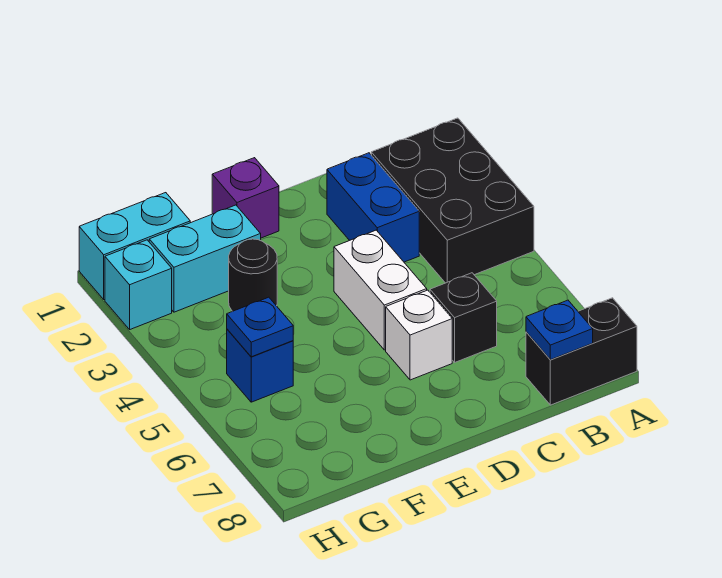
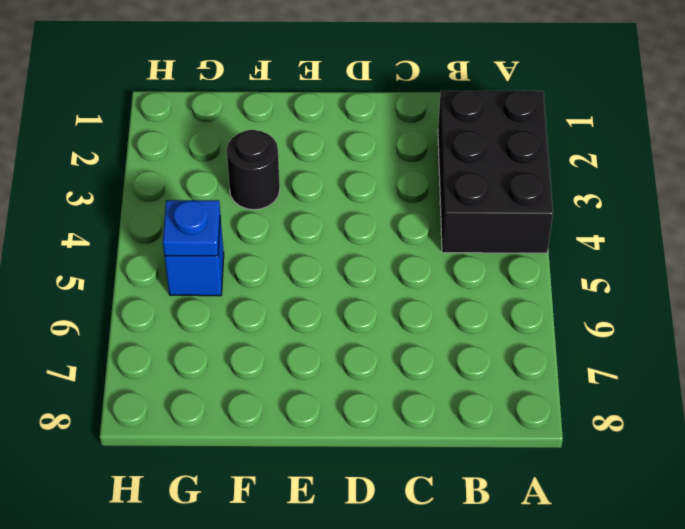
none -> black 1x2 brick [526,298,637,405]
none -> blue 1x2 brick [327,153,419,262]
none -> black 1x1 brick [430,273,497,362]

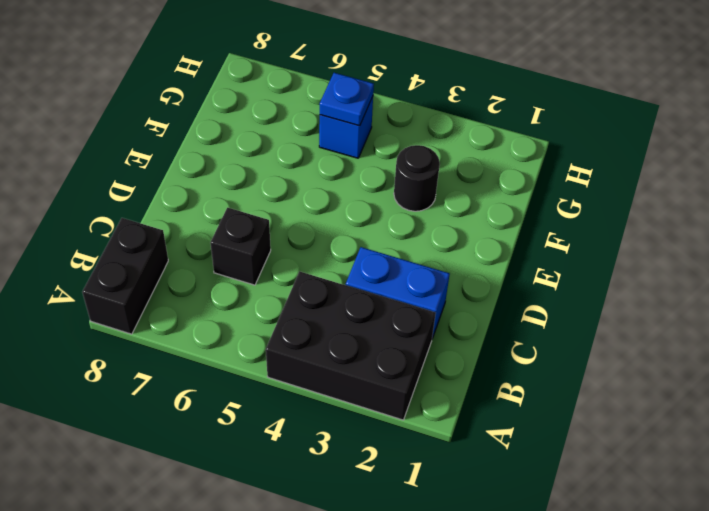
none -> white 1x2 brick [334,230,427,350]
none -> white 1x1 brick [386,290,452,380]
none -> purple 1x1 brick [212,158,279,238]

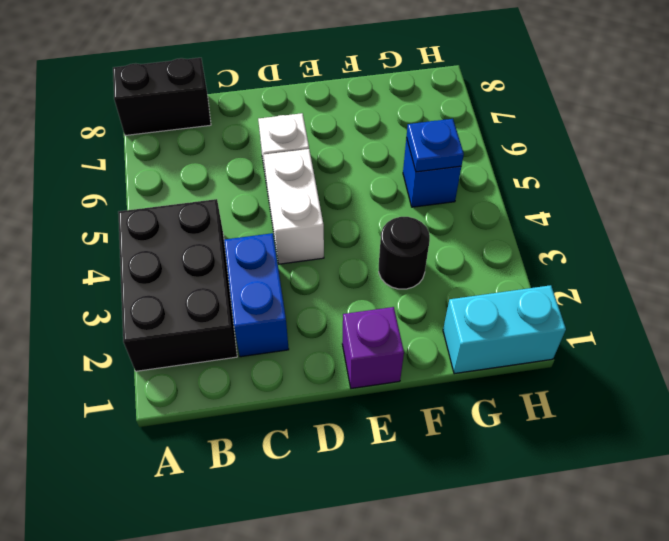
none -> black 1x1 brick [430,273,497,362]
none -> cyan 1x2 brick [149,205,261,312]
none -> cyan 1x1 brick [105,240,172,329]

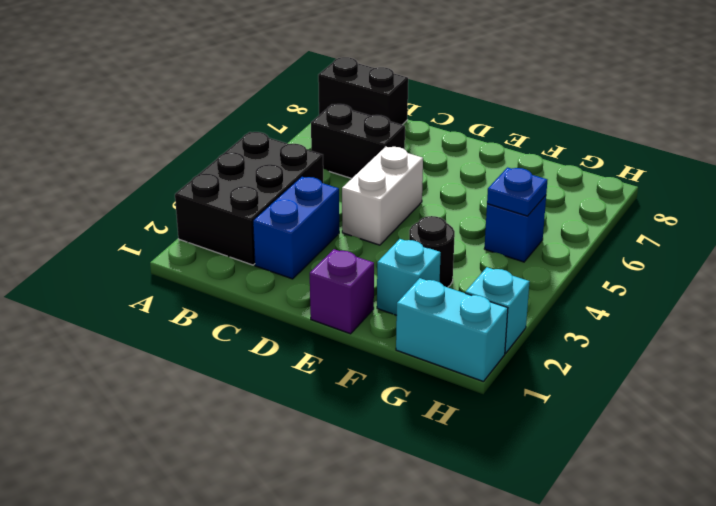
black 1x2 brick [311,104,405,179] -> black 1x1 brick [430,273,497,362]
cyan 1x1 brick [377,239,441,315] -> cyan 1x2 brick [149,205,261,312]
none -> white 1x1 brick [386,290,452,380]
none -> blue 1x1 plate [526,300,593,360]

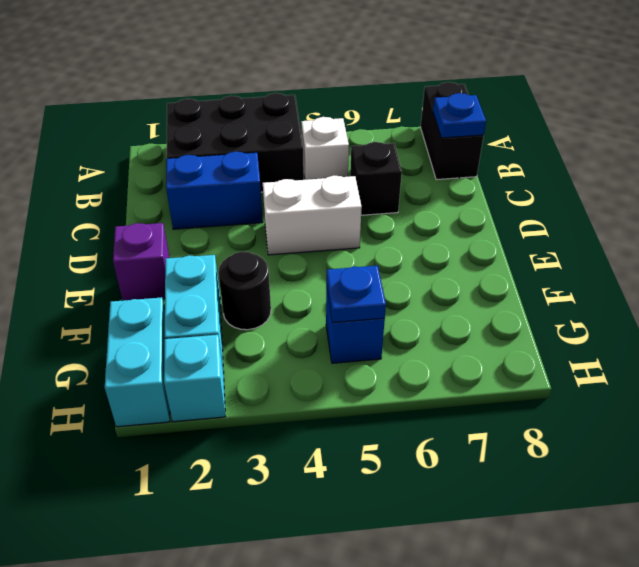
white 1x1 brick [301,117,349,180] -> white 1x1 brick moved to [386,290,452,380]

